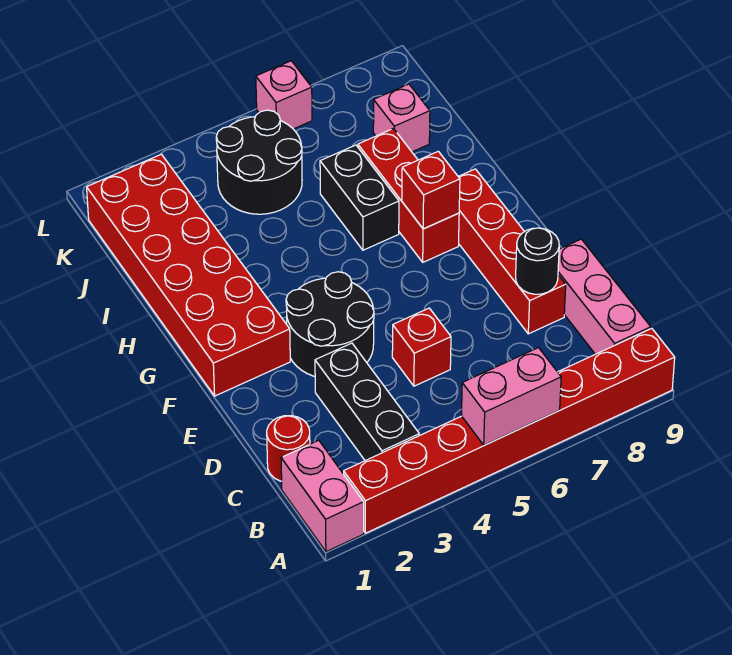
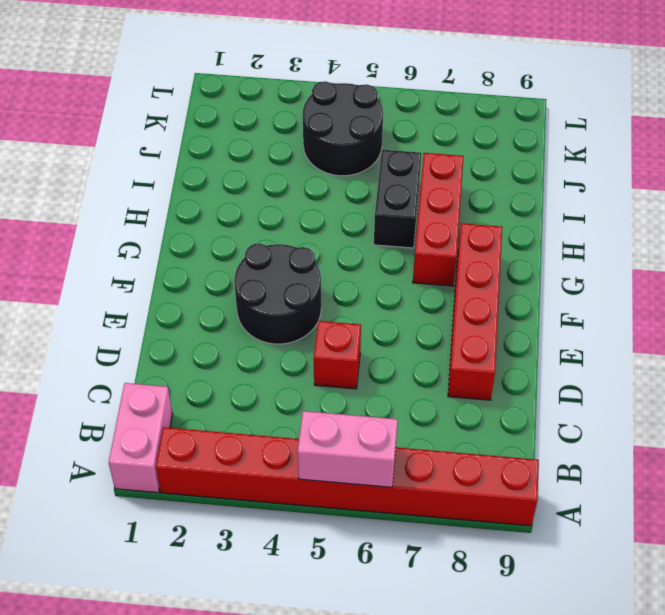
none -> black 1x3 brick [315,343,419,461]
none -> pink 1x3 brick [558,239,651,354]
none -> red 1x1 round brick [267,416,310,481]

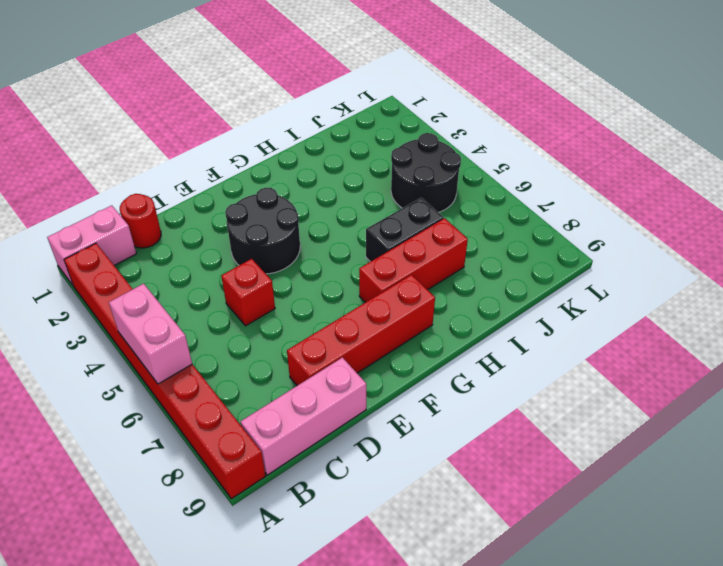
none -> black 1x3 brick [315,343,419,461]
none -> red 2x6 brick [87,154,290,396]
none -> pink 1x1 brick [373,84,430,152]

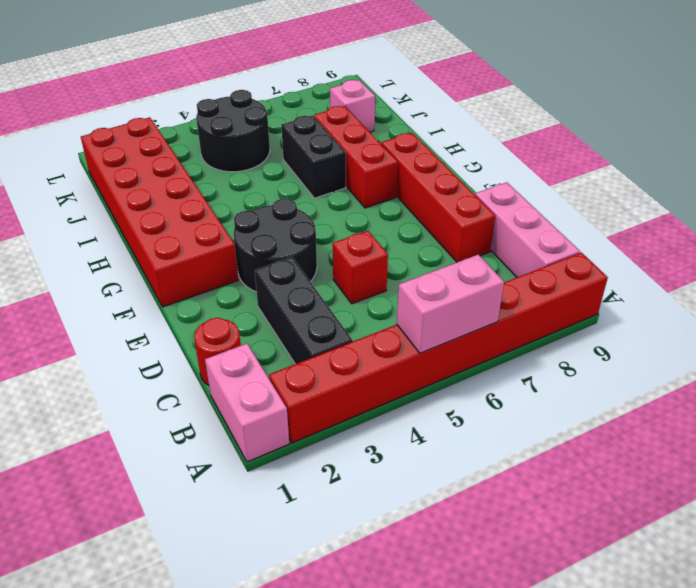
none -> pink 1x1 brick [256,61,312,129]
none -> black 1x1 round brick [516,228,559,294]
none -> red 1x1 brick [402,151,460,229]

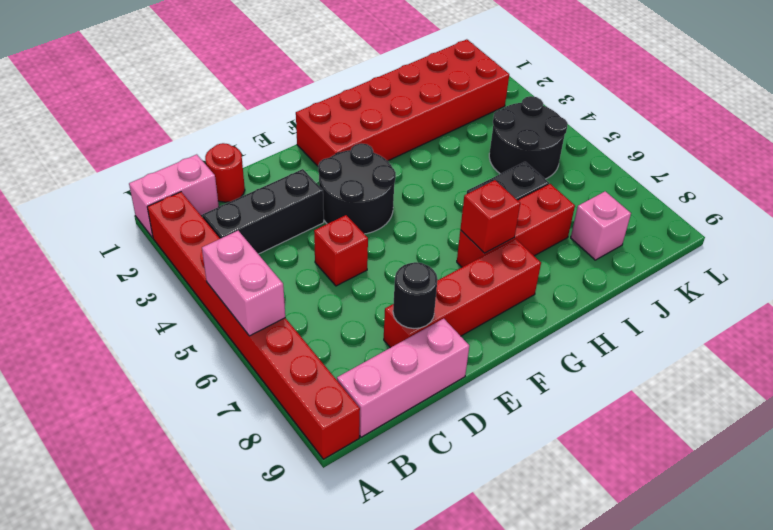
none -> pink 1x1 brick [256,61,312,129]

